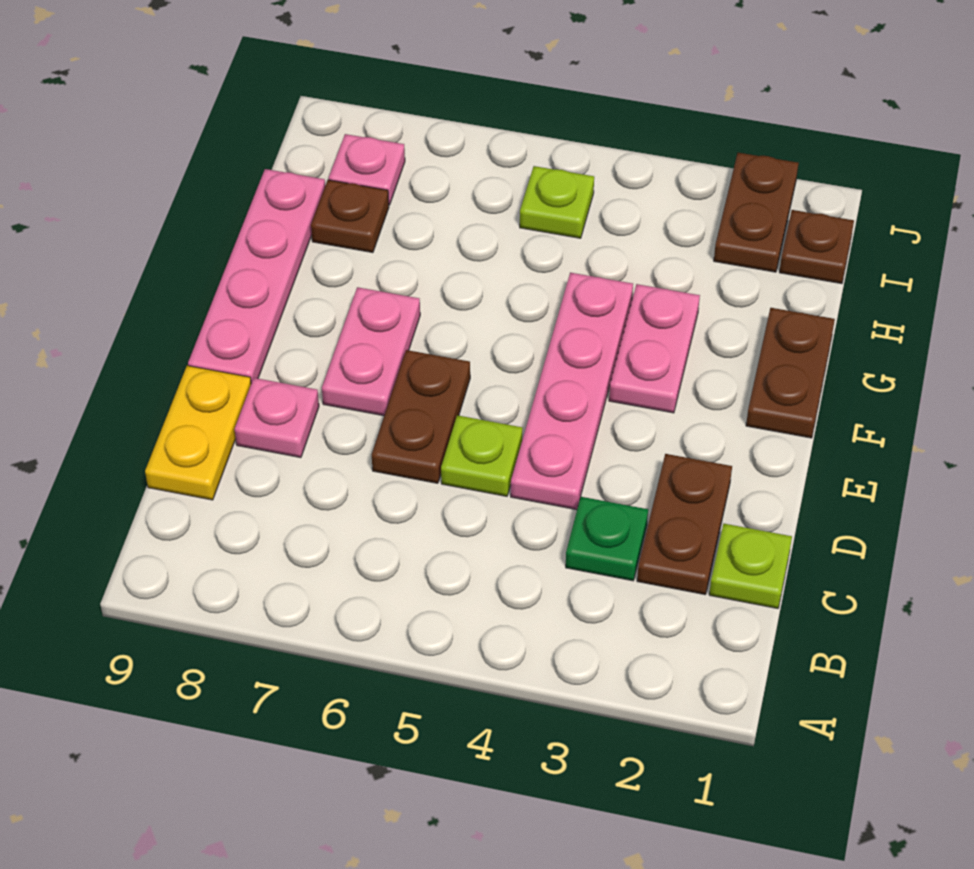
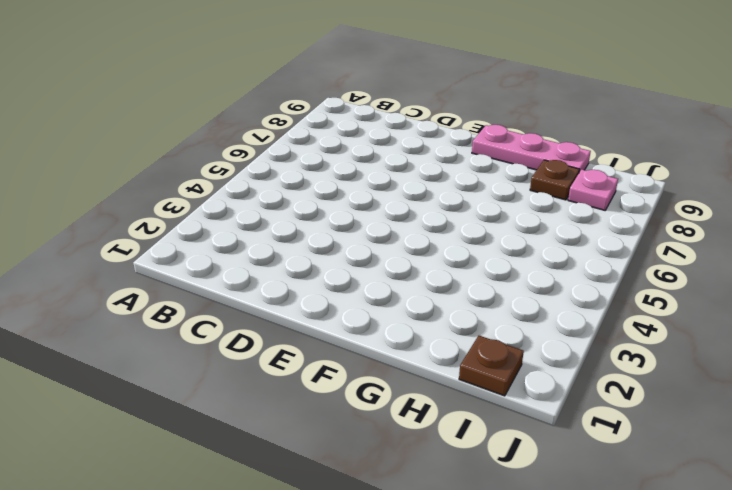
pink 1x3 plate [472,125,591,172] -> pink 1x4 plate [188,169,325,383]
none -> lime 1x1 plate [709,524,792,608]
none -> brown 1x2 plate [637,454,732,595]
none -> green 1x1 plate [566,497,648,581]

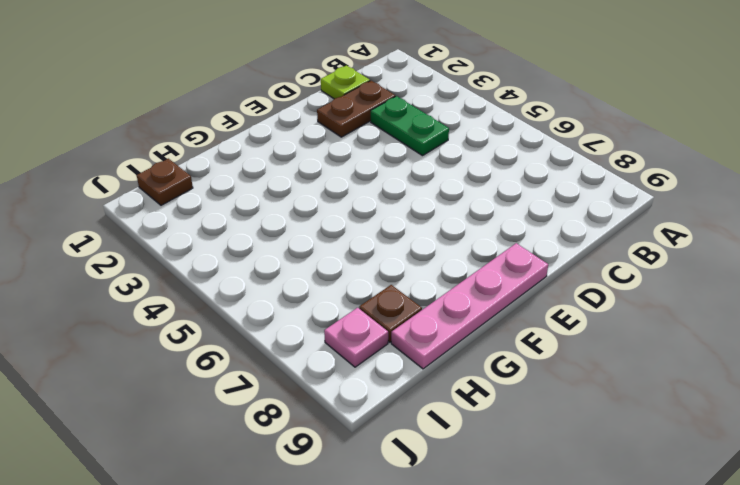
green 1x2 plate [371,96,449,156] -> green 1x1 plate [566,497,648,581]
none -> yellow 1x2 plate [145,366,251,500]
none -> pink 1x4 plate [511,273,633,510]
none -> lime 1x1 plate [441,415,523,496]

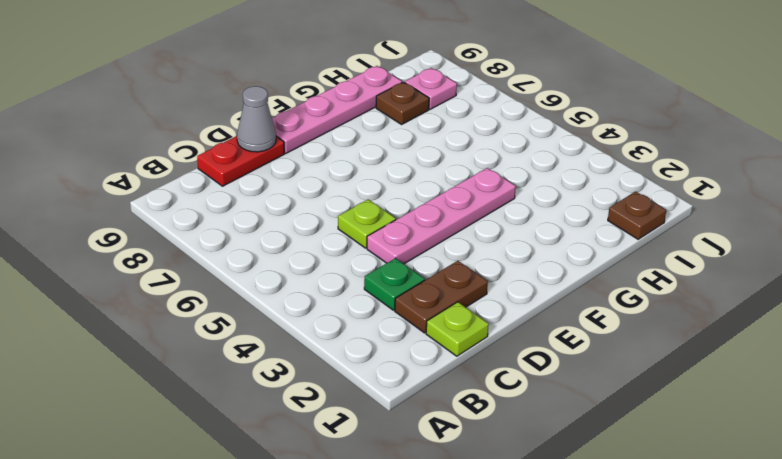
red 1x2 plate [197,136,284,186] -> yellow 1x2 plate [145,366,251,500]
grey 1x1 cone [237,86,276,152] -> none
none -> brown 1x2 plate [372,350,470,483]
none -> pink 1x1 plate [235,378,319,458]
none -> pink 1x2 plate [322,287,420,416]

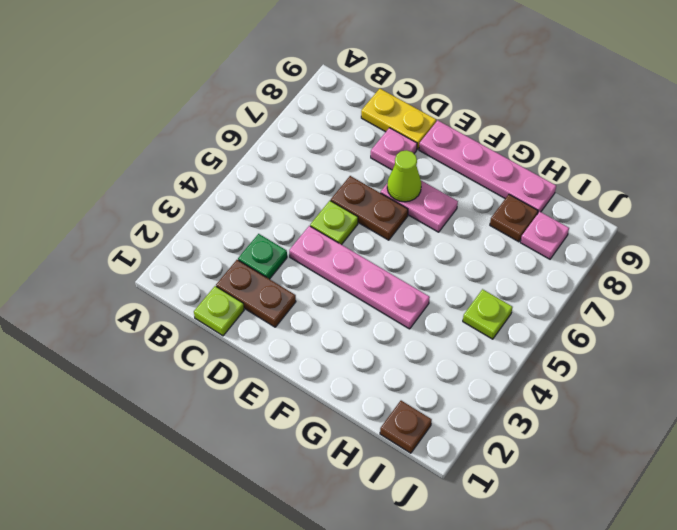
lime 1x1 cone [387,150,421,202] -> none
none -> brown 1x2 plate [746,308,835,438]
none -> pink 1x2 plate [609,284,700,413]
none -> brown 1x2 plate [714,153,799,272]

